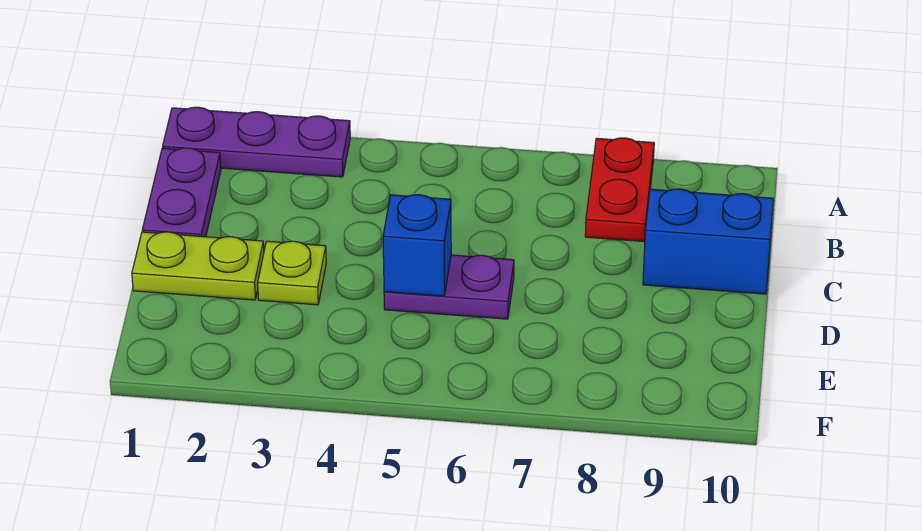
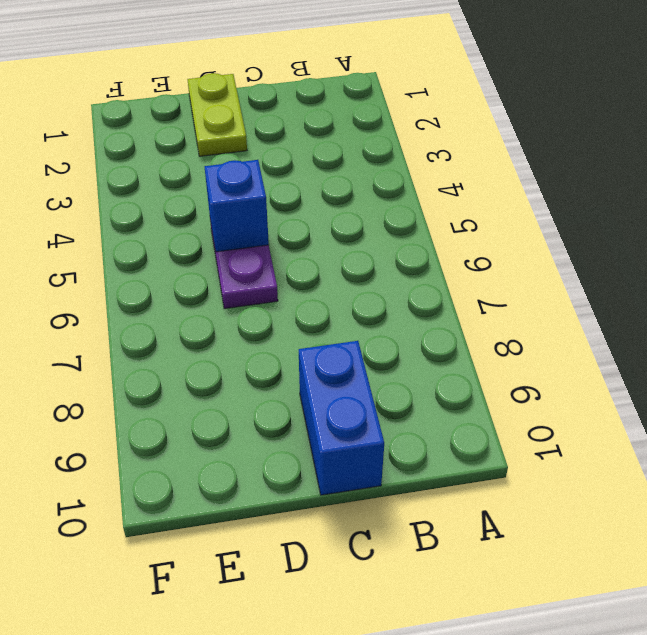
none -> purple 1x3 plate [163,107,350,177]
none -> red 1x2 plate [585,138,654,242]

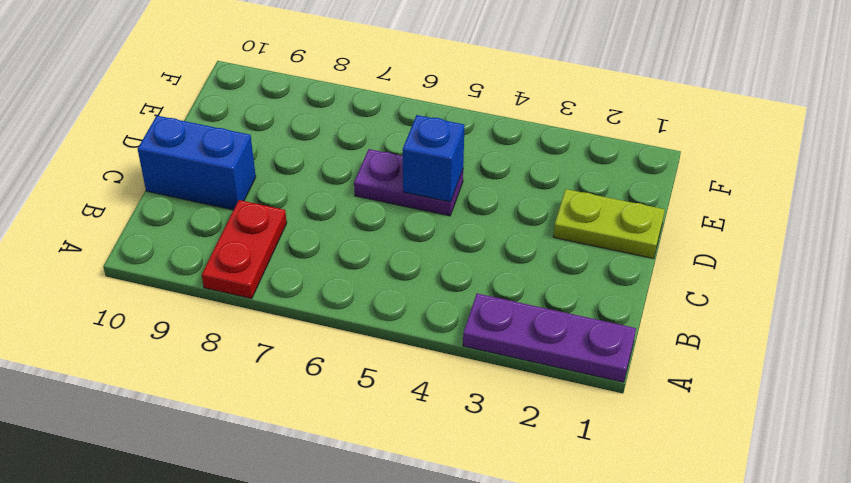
none -> purple 1x2 plate [142,148,221,237]
none -> lime 1x1 plate [258,241,326,305]

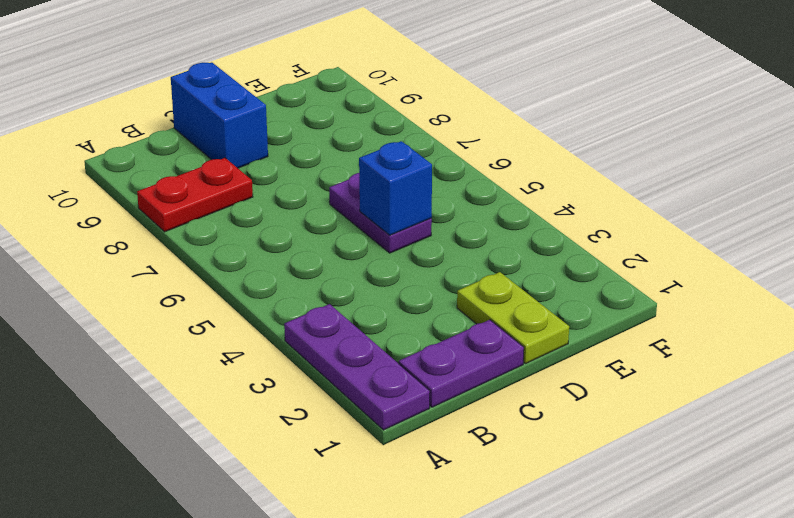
none -> lime 1x1 plate [258,241,326,305]

